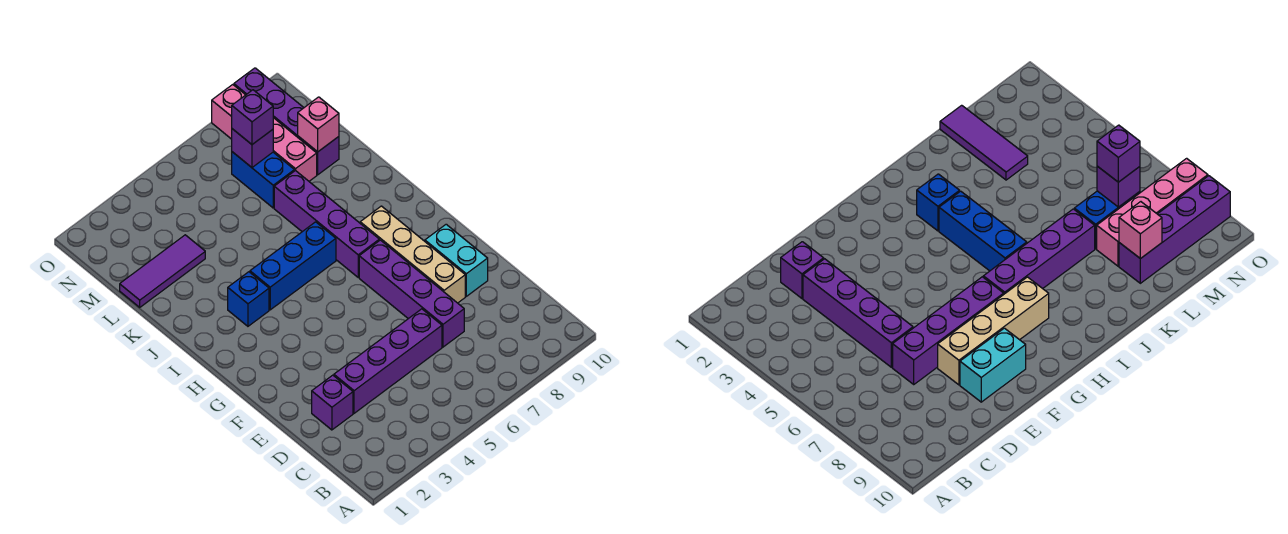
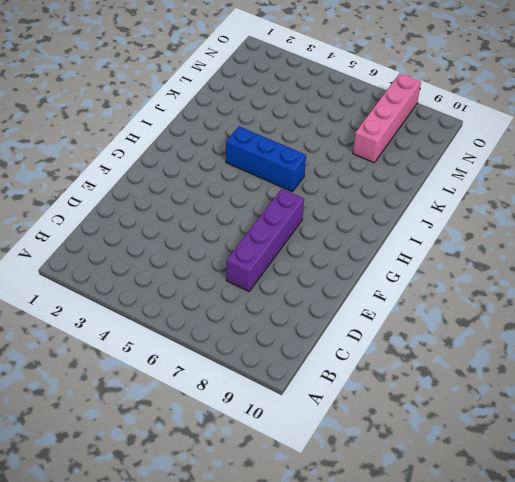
none -> purple 1x1 brick [312,375,353,430]
none -> purple 1x4 brick [334,309,442,413]
none -> tan 1x4 brick [360,206,465,303]

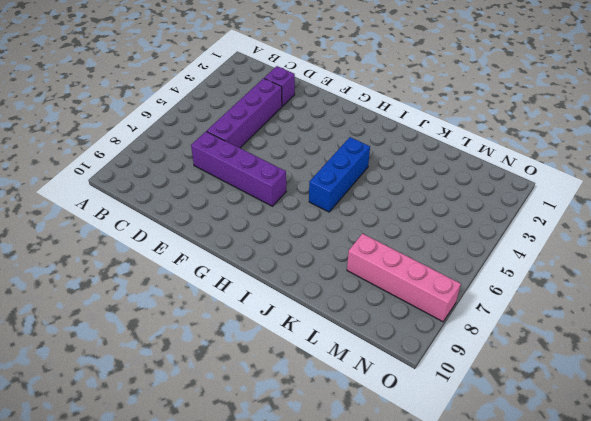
none -> tan 1x4 brick [360,206,465,303]
none -> cyan 1x2 brick [425,224,488,296]
none -> purple 1x4 brick [274,170,379,277]

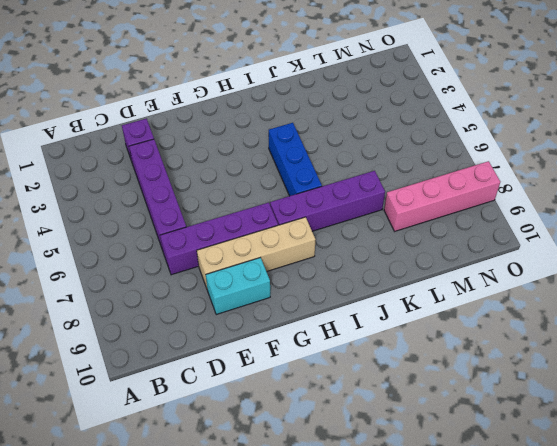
none -> blue 1x1 brick [228,272,269,326]
none -> purple 1x3 tile [120,235,205,307]
none -> blue 1x2 brick [232,152,294,208]

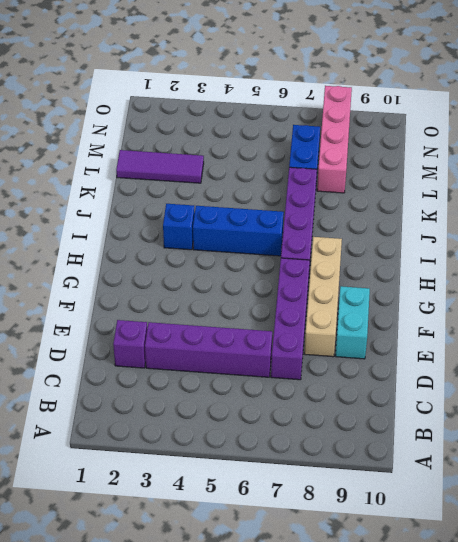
none -> purple 1x4 brick [234,68,339,175]
none -> pink 1x1 brick [298,97,339,152]
none -> purple 1x1 brick [232,129,273,167]

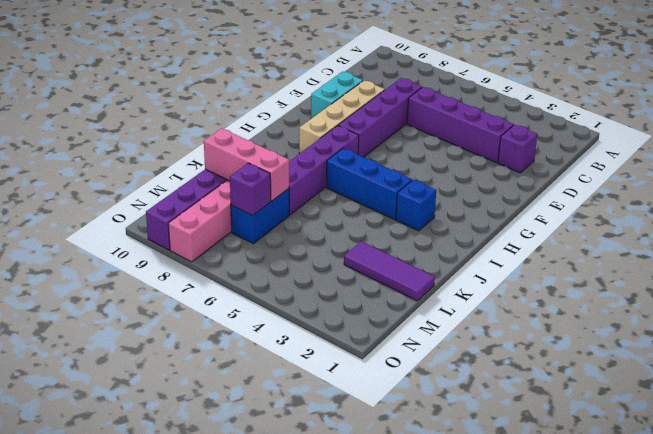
pink 1x3 brick [204,129,289,201] -> pink 1x1 brick [298,97,339,152]
none -> purple 1x1 brick [232,90,273,144]

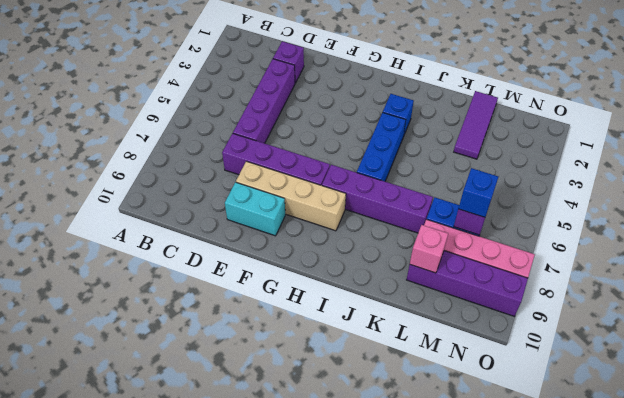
blue 1x1 brick [459,168,498,217] -> purple 1x1 brick [232,90,273,144]

